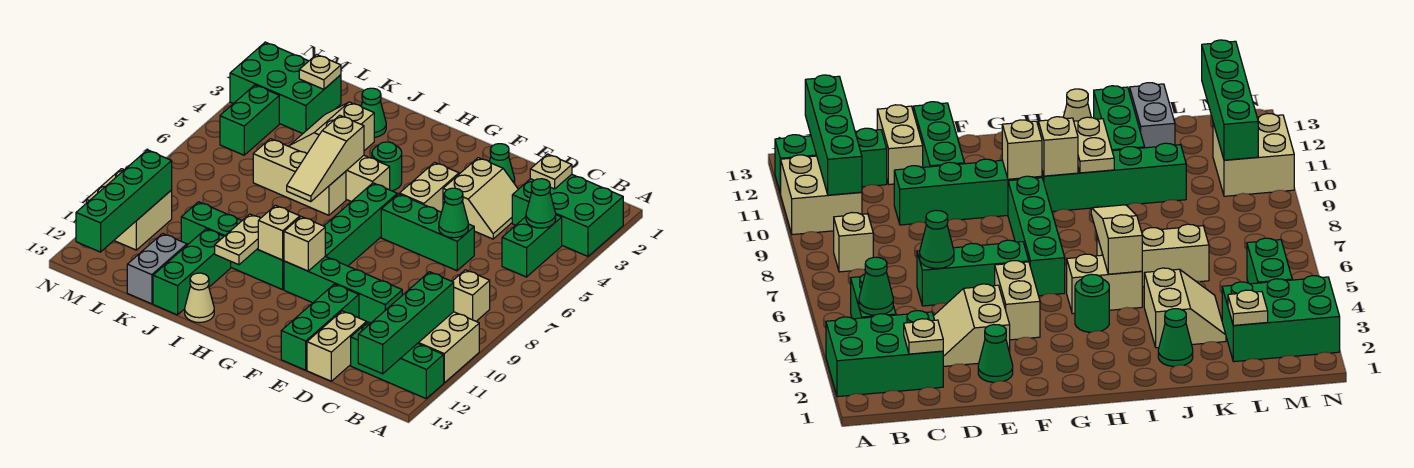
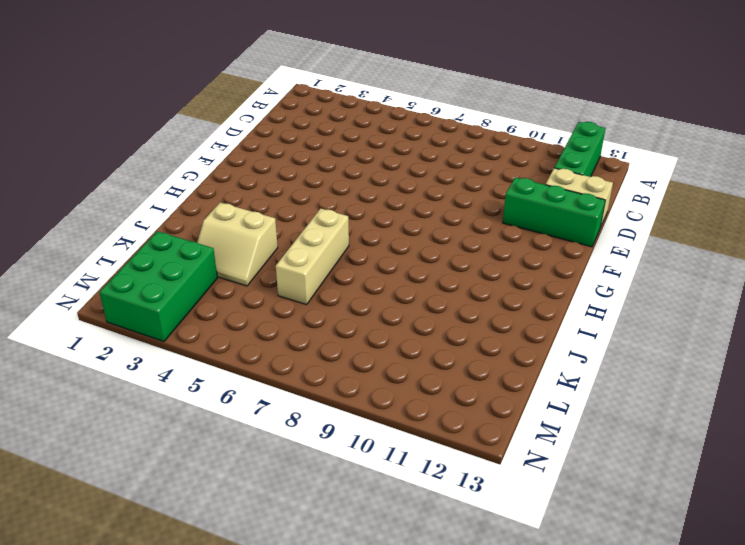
none -> green 2x3 brick [512,174,623,256]
none -> tan 2x2 brick [418,312,479,383]
none -> green 1x2 brick [502,215,562,277]
none -> tan 1x1 brick [452,270,490,321]

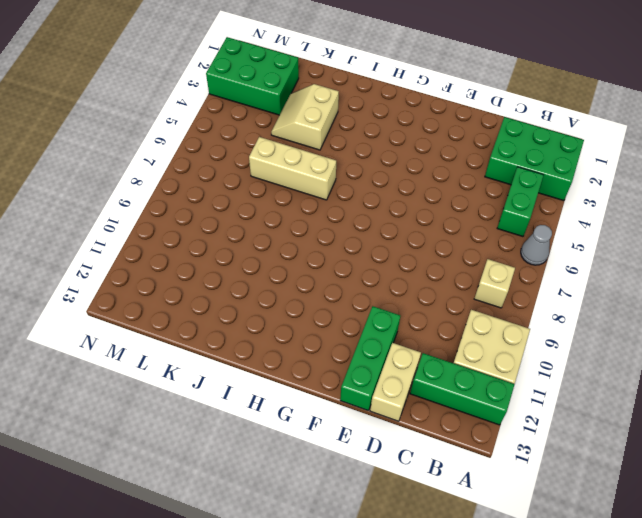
grey 1x1 cone [521,225,552,265] -> none
none -> tan 2x2 slope [443,158,518,239]
none -> green 1x3 brick [381,194,474,271]
none -> green 1x4 brick [284,257,402,323]
none -> green 1x1 cone [489,144,515,184]

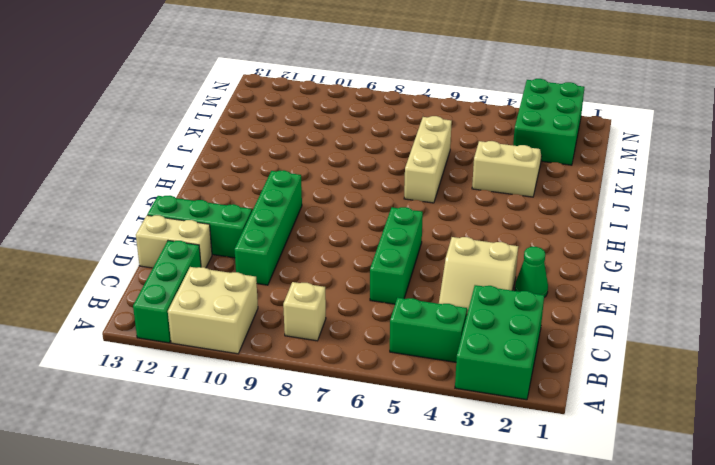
none -> tan 1x2 brick [399,162,459,212]
none -> green 1x4 brick [324,183,397,266]
none -> green 1x1 round brick [372,142,402,191]
none -> tan 1x2 brick [346,156,390,202]

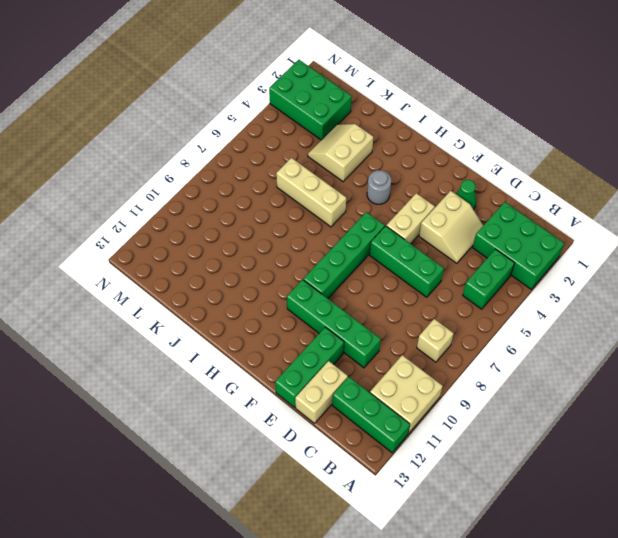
grey 1x1 round brick [367,170,391,204] -> green 1x1 round brick [372,142,402,191]
none -> tan 1x2 brick [346,156,390,202]
none -> green 1x4 brick [181,202,284,290]
none -> tan 1x1 cone [185,273,214,323]
none -> green 1x1 cone [361,88,386,137]

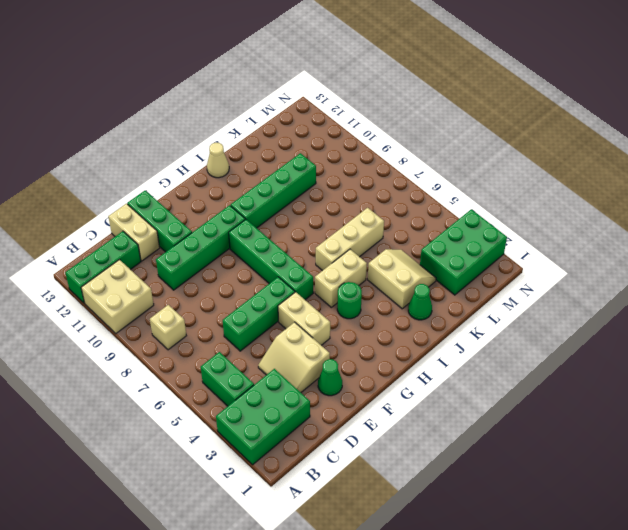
none -> green 1x3 brick [153,229,231,315]
none -> grey 1x2 brick [127,233,187,304]
none -> green 1x2 brick [220,85,279,155]
none -> tan 2x2 brick [86,169,172,250]

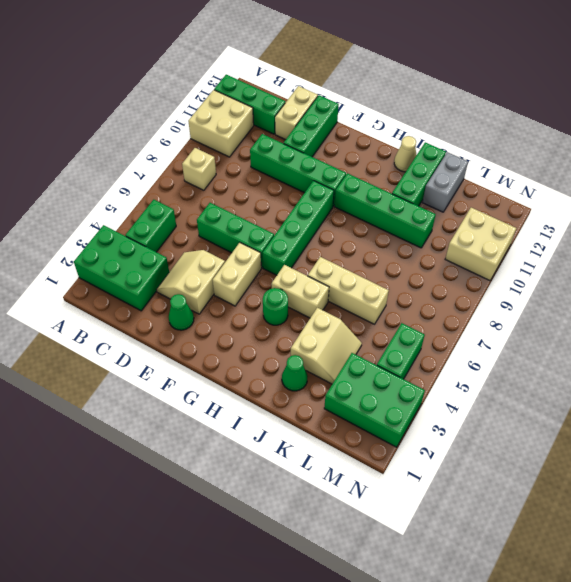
none -> green 1x1 cone [526,179,556,228]
none -> green 1x4 brick [358,272,454,374]
none -> tan 1x1 plate [530,154,572,189]
none -> green 1x1 cone [439,188,468,238]

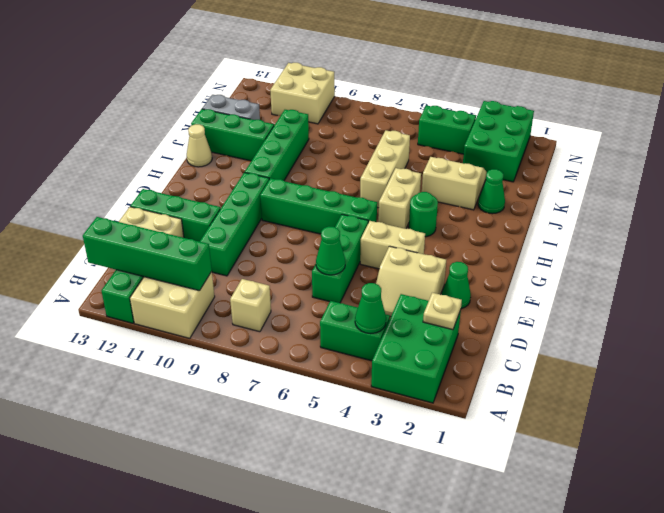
none -> tan 1x1 brick [284,217,325,271]
none -> tan 1x1 brick [258,205,300,260]
none -> tan 1x3 slope [287,115,364,202]
none -> tan 1x2 plate [215,214,260,265]

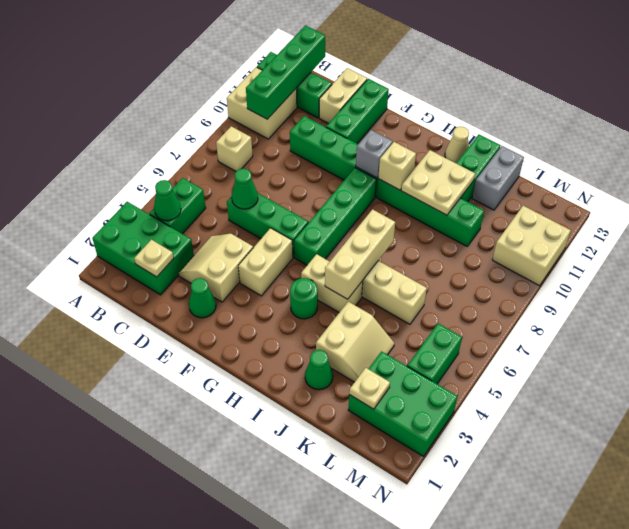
grey 1x1 brick [356,130,393,178] -> tan 1x1 brick [284,217,325,271]
tan 1x3 brick [325,209,395,299] -> tan 1x3 slope [287,115,364,202]
tan 2x2 plate [401,150,475,215] -> tan 1x2 plate [215,214,260,265]
none -> green 1x4 brick [76,150,172,252]

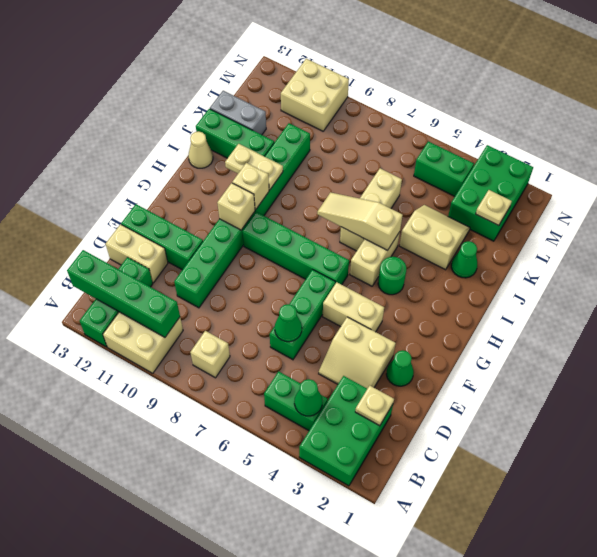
none -> green 1x4 brick [76,150,172,252]

